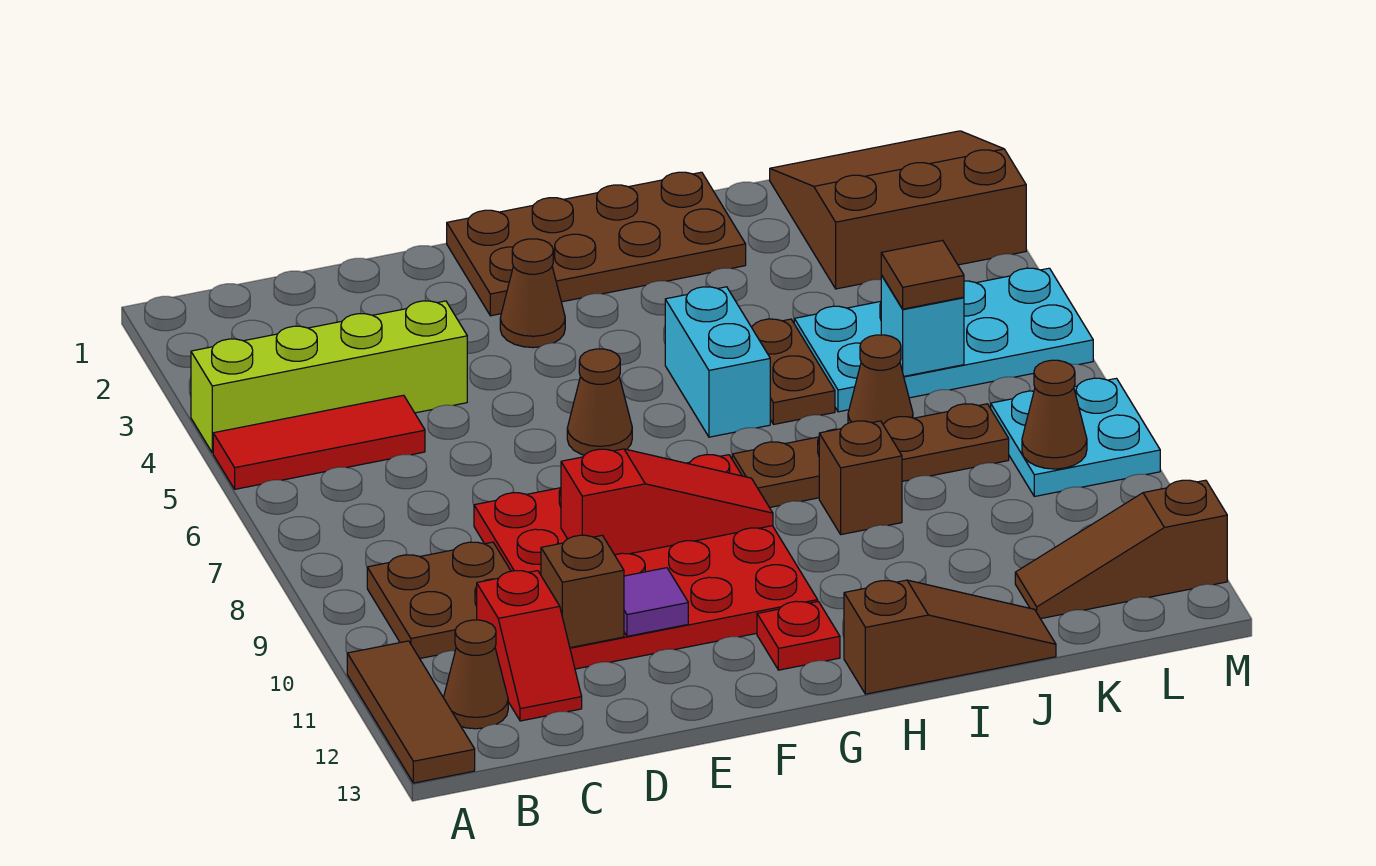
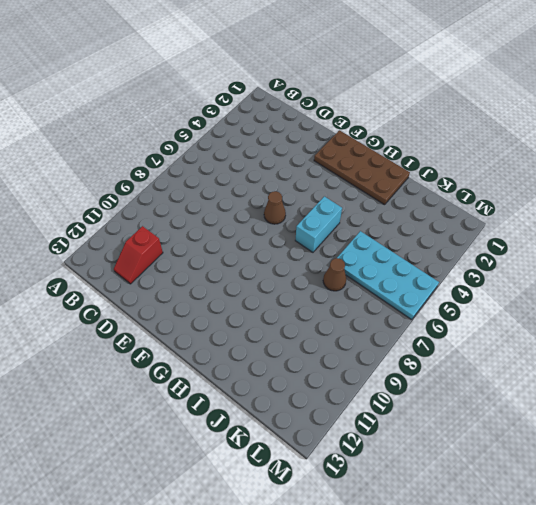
none -> lime 1x4 brick [191,301,467,453]
none -> red 1x3 tile [213,395,425,489]
none -> brown 1x3 tile [347,641,475,783]

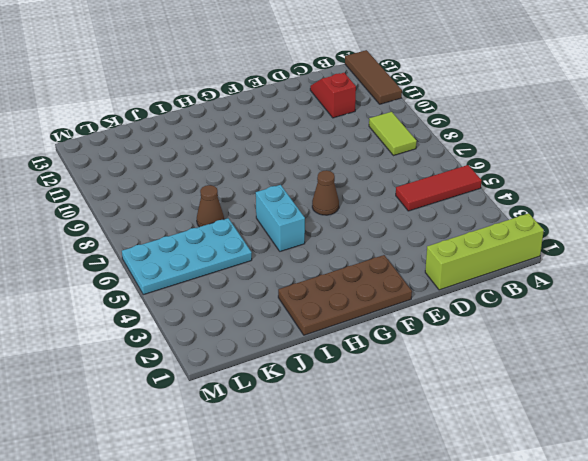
lime 1x4 brick [425,213,544,290] -> lime 1x4 brick moved to [191,301,467,453]
lime 1x2 tile [369,112,417,156] -> brown 2x2 plate [367,542,511,658]
none -> brown 1x1 cone [444,620,508,729]
none -> red 4x4 plate [474,455,818,669]
none -> brown 1x1 cone [500,239,565,348]

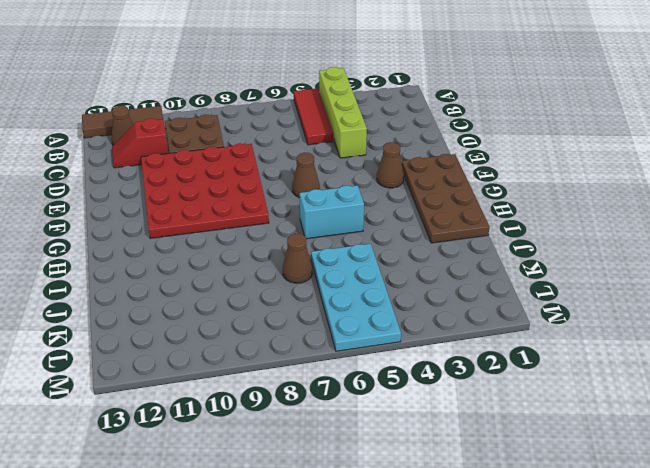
none -> red 1x1 plate [757,601,840,670]
none -> brown 1x4 plate [732,404,1009,508]
none -> brown 1x3 slope [844,580,1056,694]

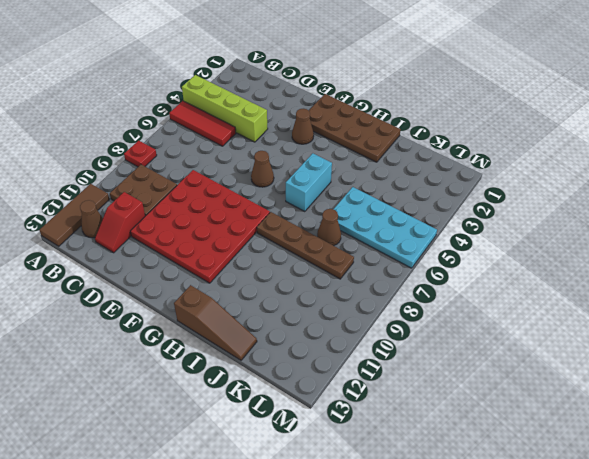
red 1x1 plate [124,141,157,167] -> red 1x1 plate moved to [757,601,840,670]
none -> brown 1x2 plate [752,319,835,424]
none -> brown 1x1 brick [819,421,902,535]
none -> brown 3x3 slope [770,131,1026,289]

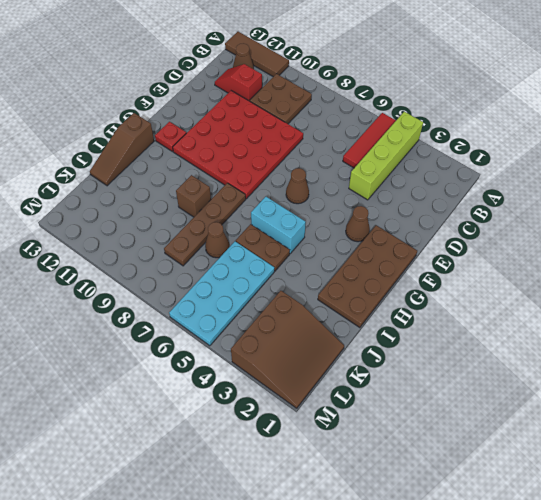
none -> brown 1x3 slope [1015,480,1227,619]
none -> cyan 2x2 plate [991,378,1160,496]
none -> brown 1x1 brick [541,535,624,648]

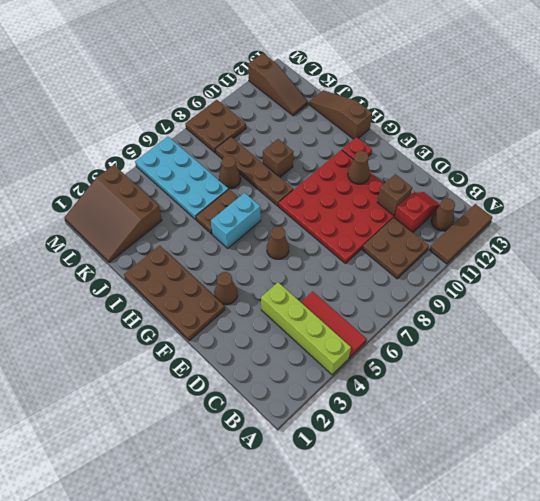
brown 1x1 cone [348,151,370,184] -> brown 1x1 cone moved to [1022,360,1087,469]
brown 2x2 plate [185,100,246,153] -> cyan 2x2 plate [991,378,1160,496]
none -> red 1x3 slope [561,449,773,555]
none -> purple 1x1 tile [624,568,688,636]
none -> cyan 1x1 brick [881,275,964,376]

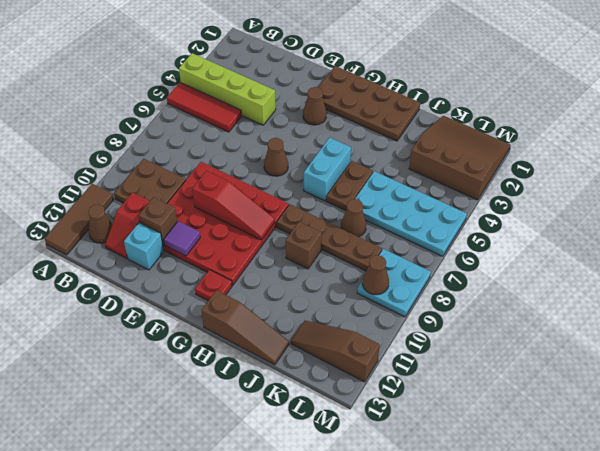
cyan 1x1 brick [124,223,164,270] -> cyan 1x1 brick moved to [881,275,964,376]
none -> brown 1x1 tile [881,240,964,309]

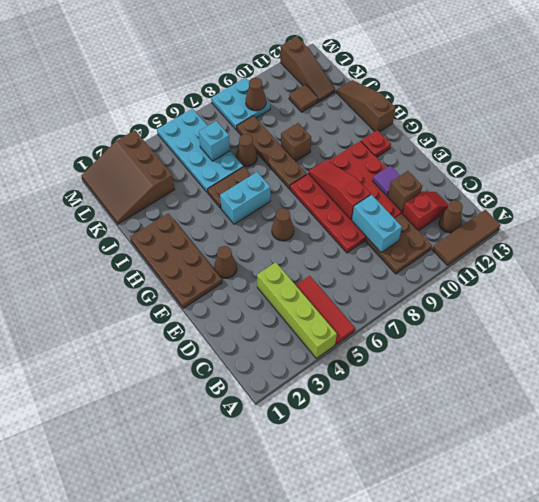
cyan 1x2 brick [352,195,402,252] -> none
brown 1x1 tile [289,85,318,112] -> brown 1x1 tile moved to [881,240,964,309]

